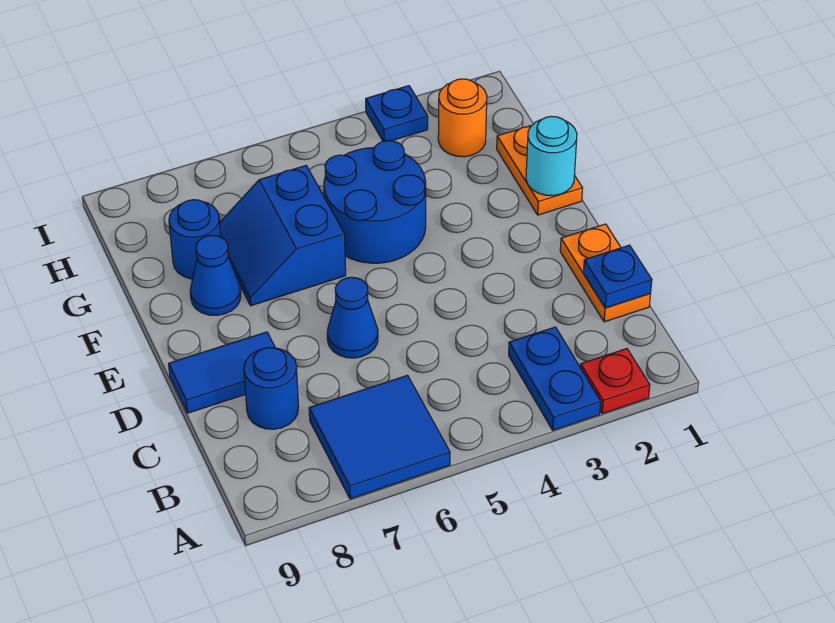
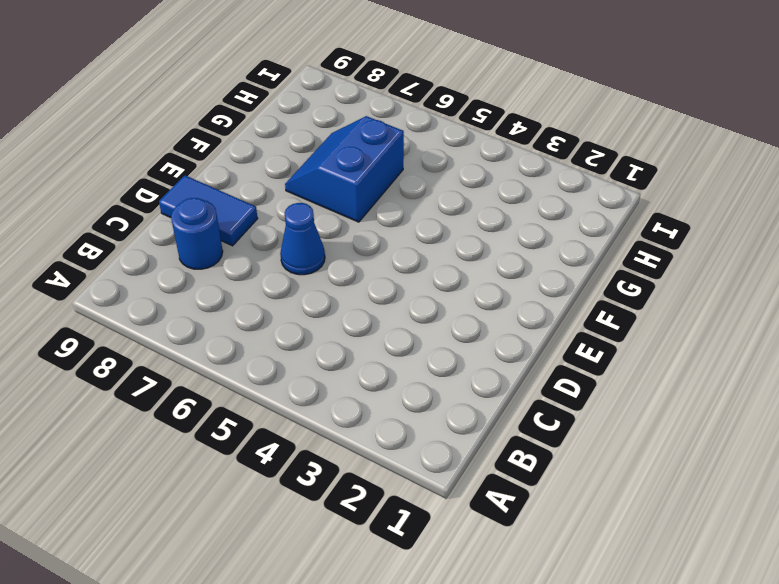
none -> red 1x1 plate [580,349,650,414]
none -> blue 1x2 plate [509,327,601,430]
none -> blue 2x2 tile [309,375,450,499]

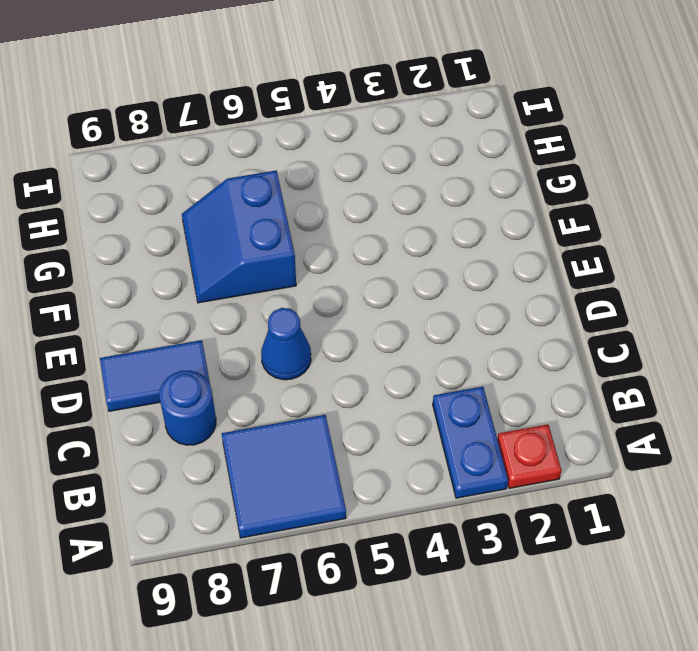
none -> orange 1x2 plate [560,224,650,322]
none -> orange 1x2 plate [497,125,582,215]
none -> blue 2x2 round brick [324,141,426,263]

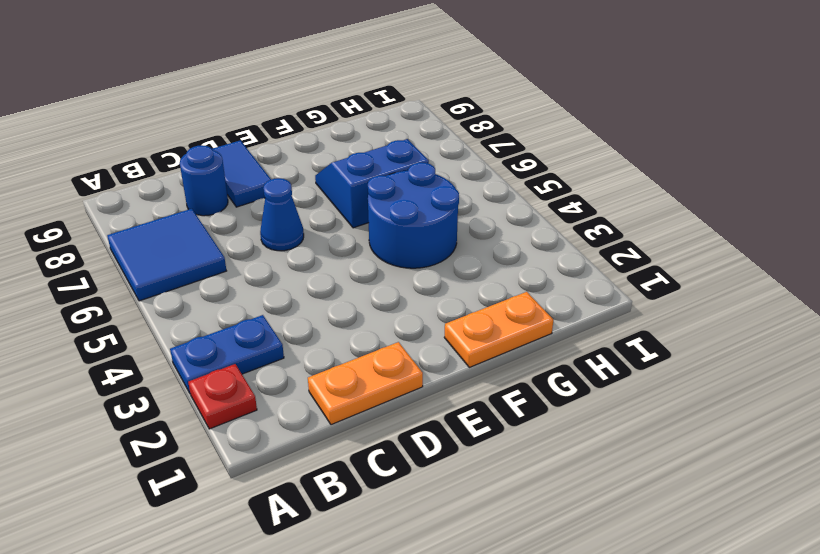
none -> blue 1x1 cone [190,235,241,315]
none -> blue 1x1 round brick [169,200,221,279]
none -> orange 1x1 round brick [438,79,487,157]

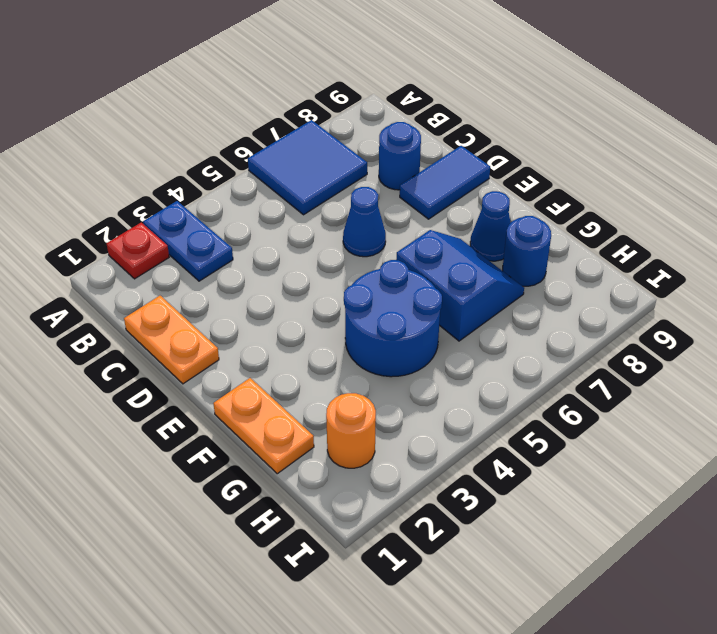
none -> blue 1x1 plate [366,86,428,141]
none -> blue 1x1 plate [583,245,652,308]
none -> cyan 1x1 round brick [526,116,577,196]

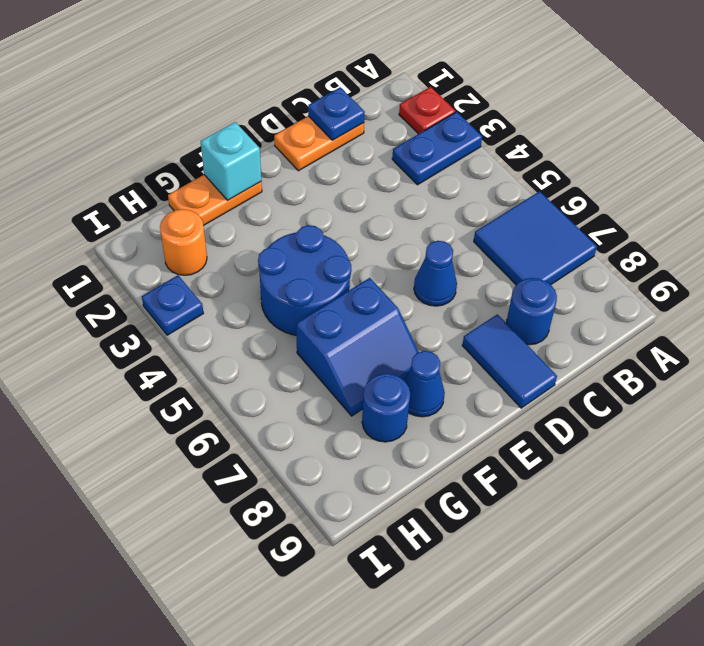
cyan 1x1 brick [201,122,261,200] -> cyan 1x1 round brick [526,116,577,196]

